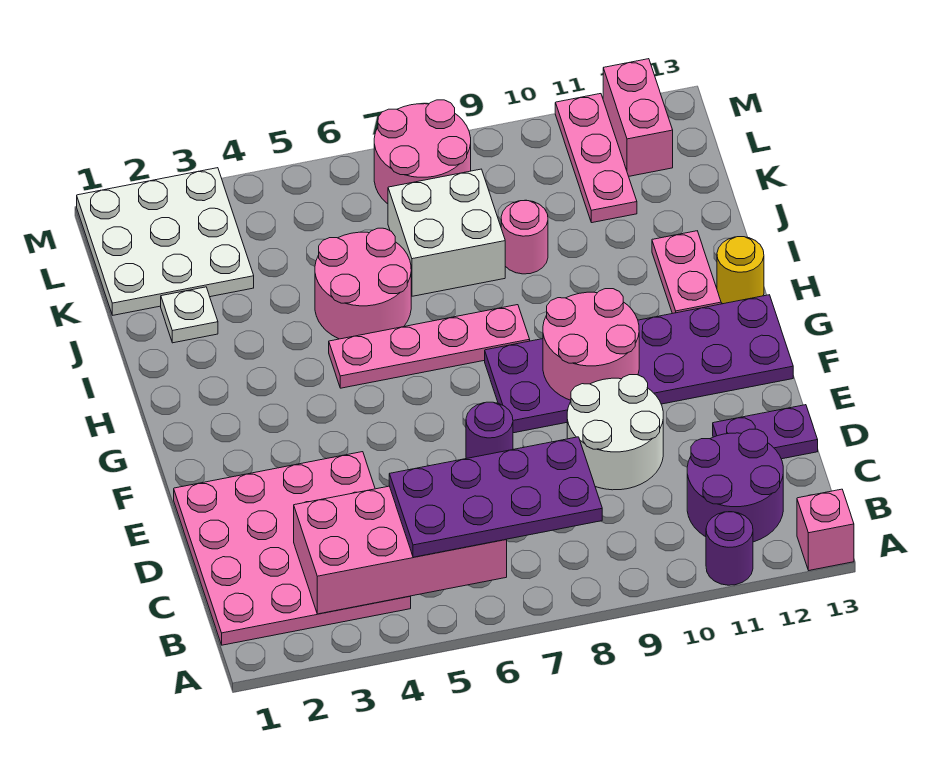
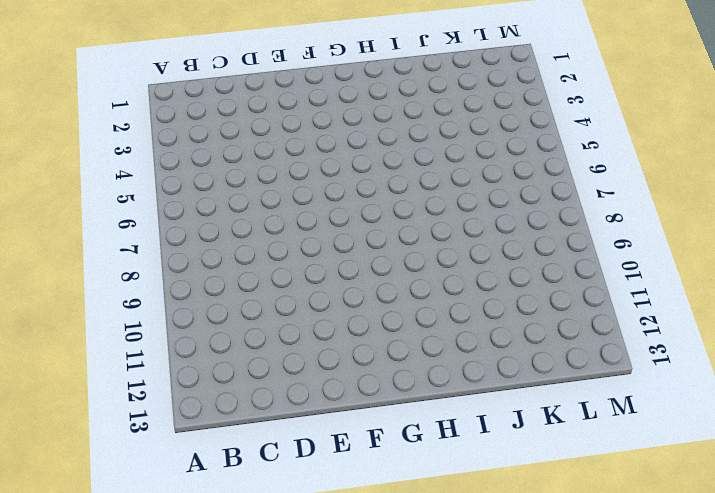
none -> purple 1x1 round brick [706,512,753,585]
none -> pink 1x1 brick [797,489,854,570]
none -> pink 4x4 plate [174,452,411,645]

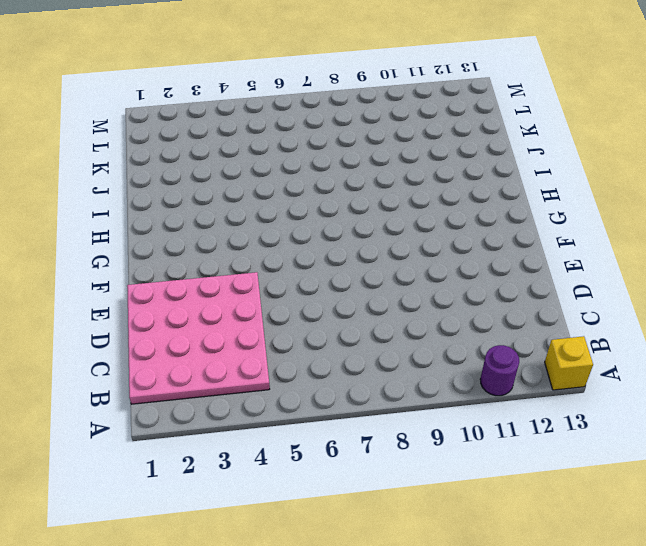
yellow 1x1 brick [545,336,593,390] -> pink 1x1 brick [797,489,854,570]
none -> purple 2x2 round brick [687,429,783,542]
none -> white 2x2 round brick [567,375,663,490]
none -> purple 1x2 plate [713,405,818,459]

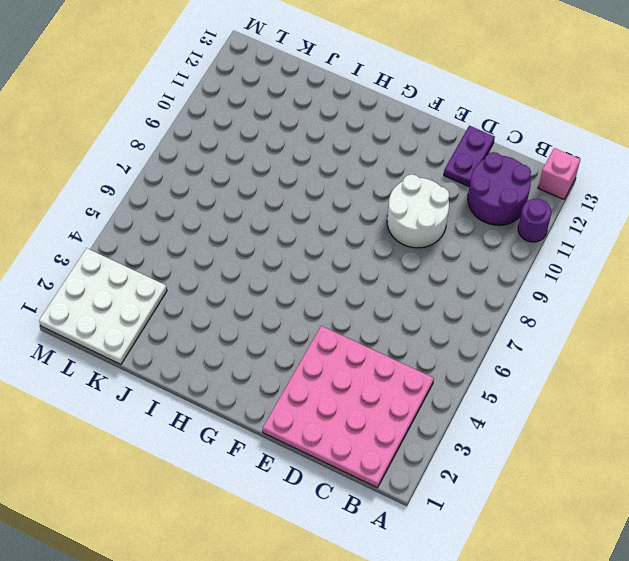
none -> purple 1x1 round brick [466,402,513,458]
none -> purple 2x6 plate [485,295,793,433]
none -> pink 1x4 plate [329,305,530,388]

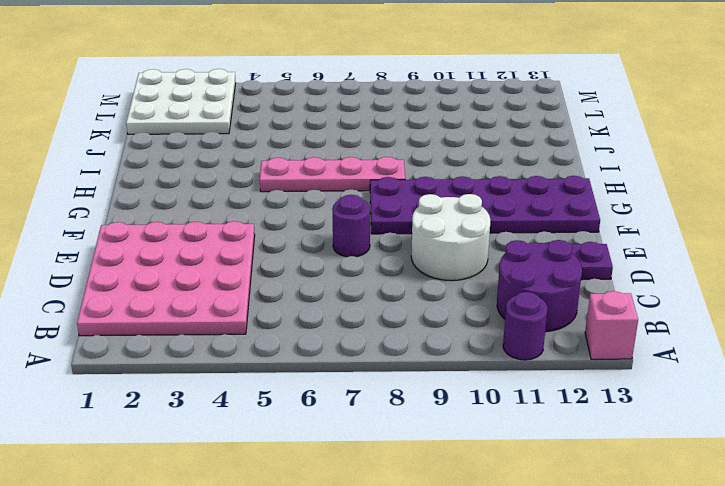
none -> pink 1x2 plate [652,231,721,313]
none -> yellow 1x1 round brick [717,237,764,304]
none -> pink 2x2 round brick [315,228,411,339]

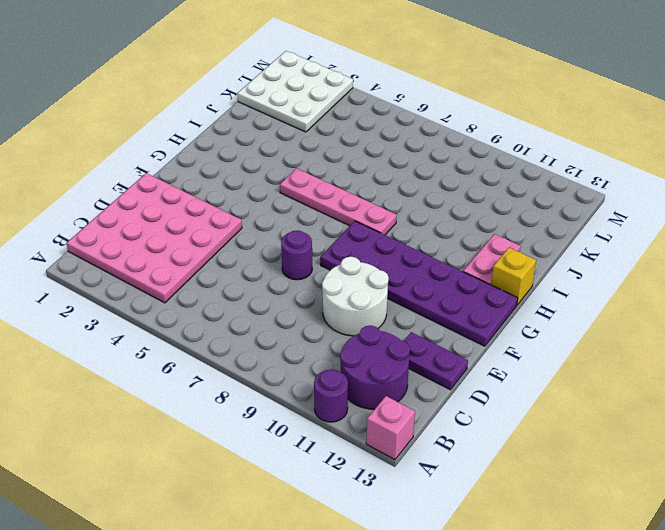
yellow 1x1 brick [491,248,536,305] -> yellow 1x1 round brick [717,237,764,304]
none -> pink 2x2 round brick [315,228,411,339]
none -> white 1x1 plate [161,287,218,343]
none -> white 2x2 brick [388,169,505,296]

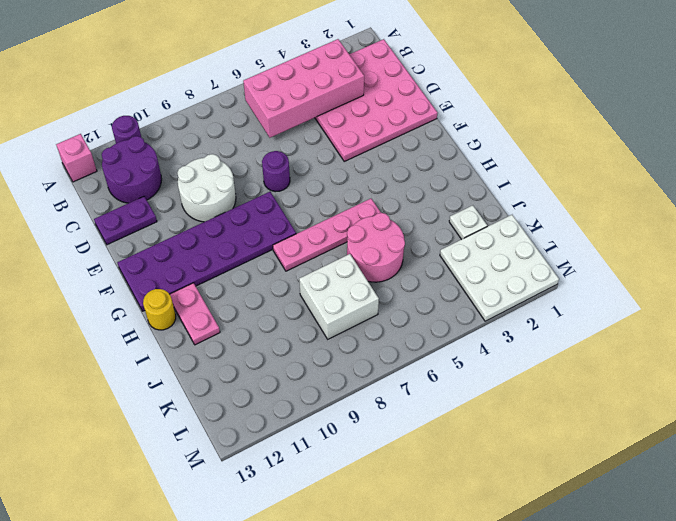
none -> pink 1x1 round brick [501,200,548,274]
none -> pink 1x3 plate [555,94,637,223]
none -> pink 2x2 round brick [374,100,471,204]

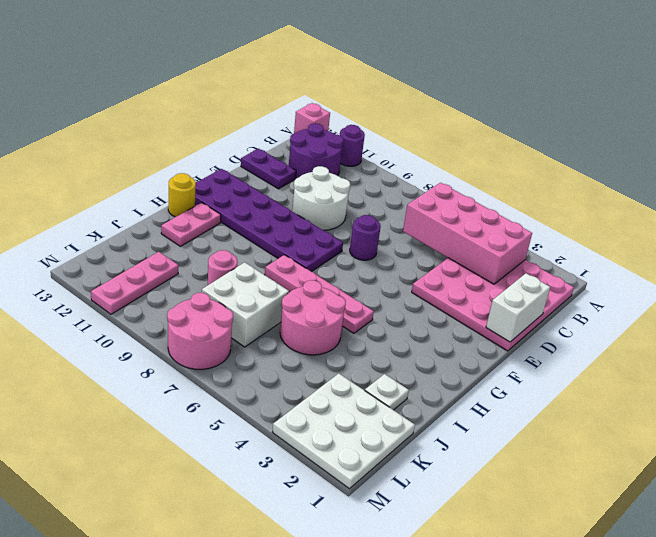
white 1x2 brick [486,273,550,342] -> none
none -> pink 1x2 brick [603,59,673,176]
none -> pink 2x2 round brick [543,289,639,400]
none -> purple 2x4 plate [389,437,602,557]

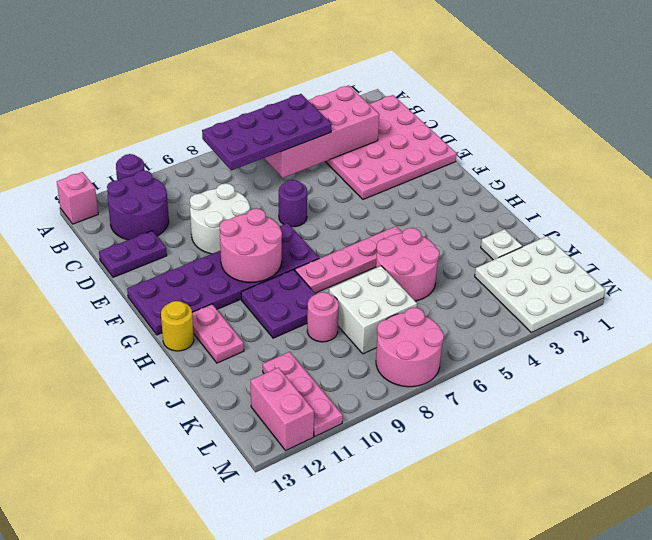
purple 2x2 plate [241,270,315,338] -> none

